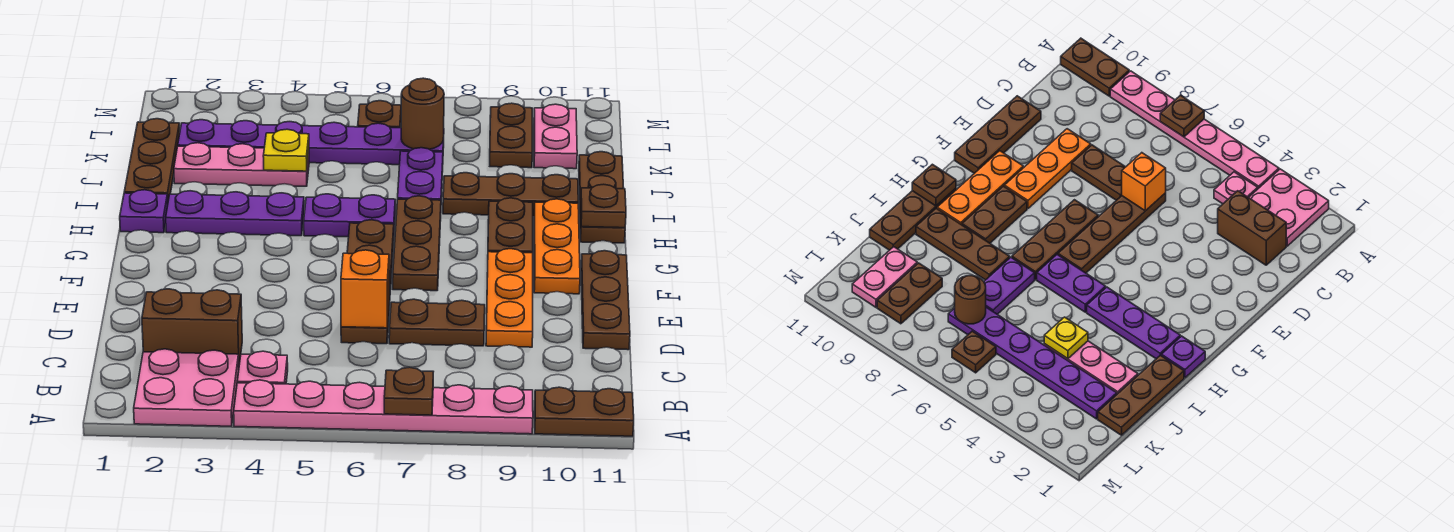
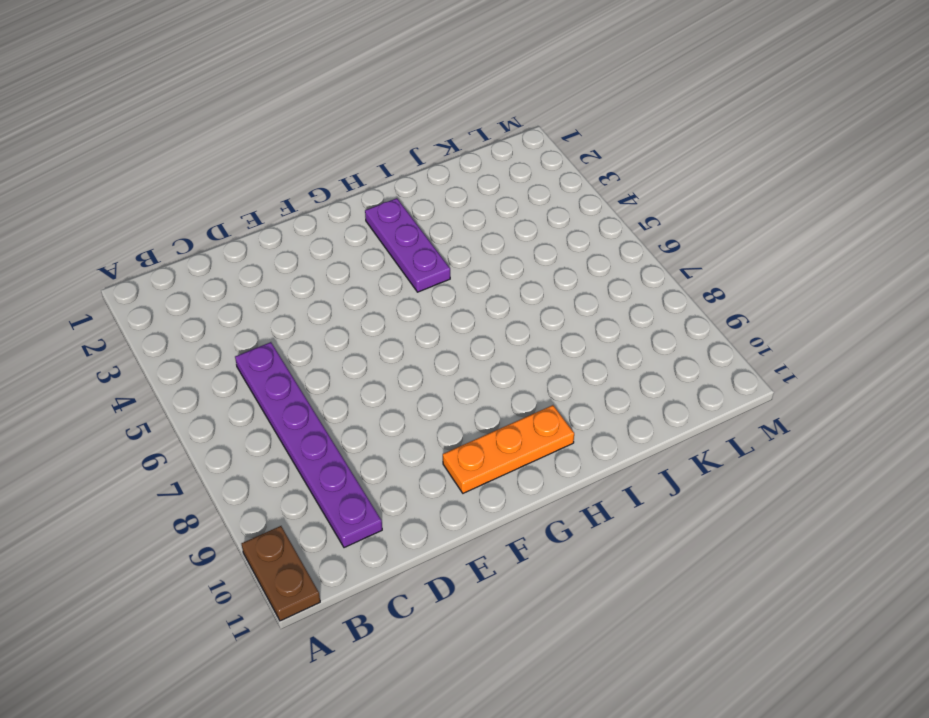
purple 1x6 plate [235,342,382,548] -> purple 1x6 plate moved to [178,120,444,165]
none -> pink 2x2 plate [134,349,239,426]
none -> pink 1x6 plate [234,380,533,434]
none -> pink 1x1 plate [237,351,288,384]

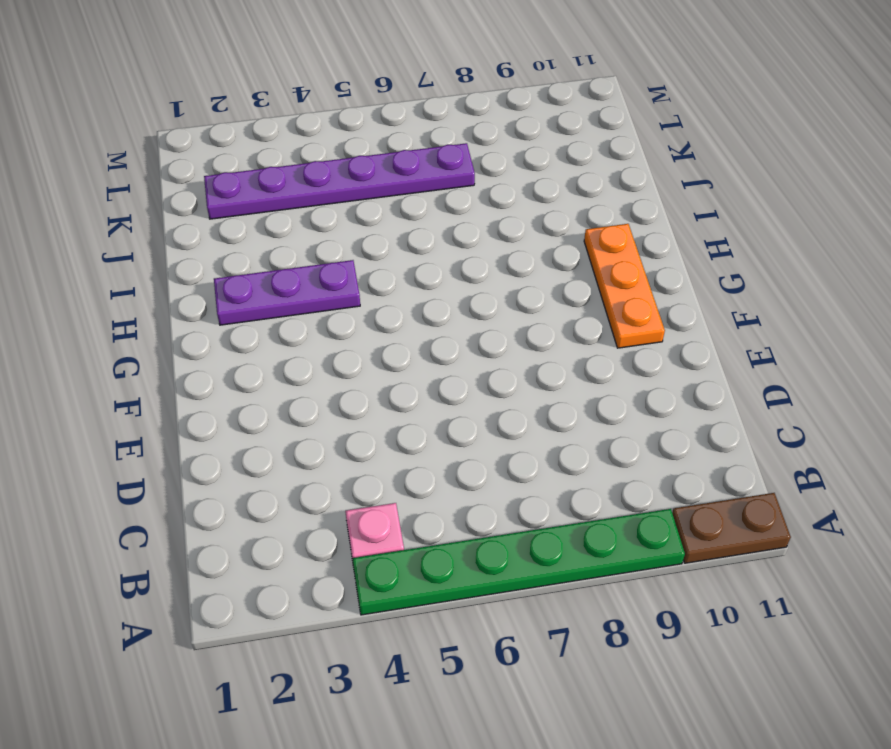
green 1x6 plate [352,509,685,615] -> pink 1x6 plate [234,380,533,434]
none -> pink 2x2 plate [134,349,239,426]
none -> brown 1x2 brick [142,289,242,364]
none -> brown 1x4 plate [341,220,394,344]

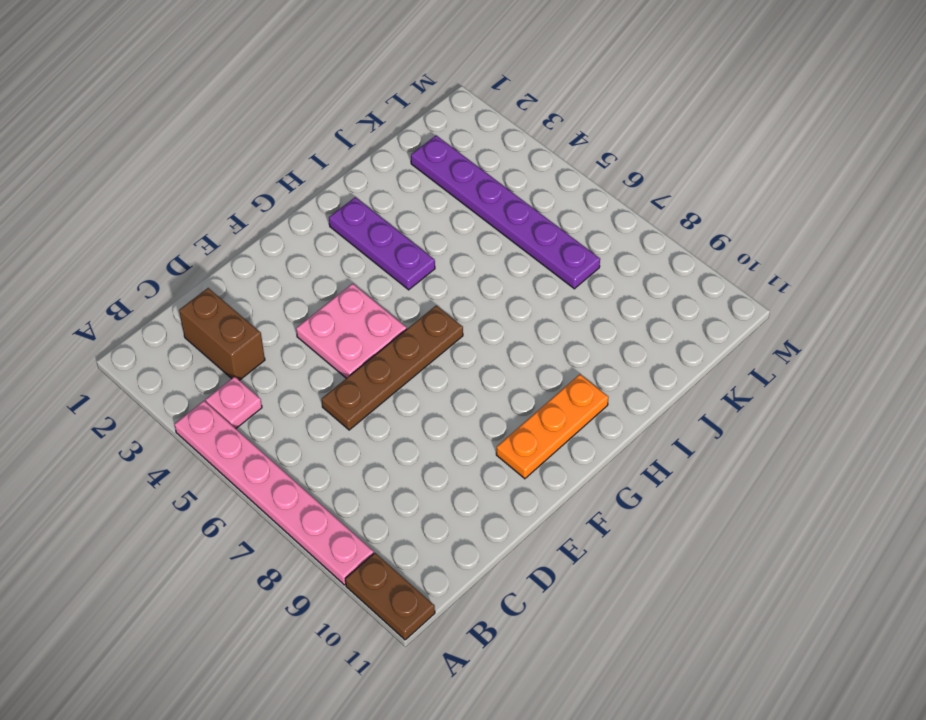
pink 2x2 plate [296,284,407,378] -> pink 2x2 plate moved to [134,349,239,426]
none -> brown 1x2 plate [389,299,485,346]
none -> orange 1x3 plate [486,249,533,347]
none -> brown 1x3 plate [581,251,630,350]

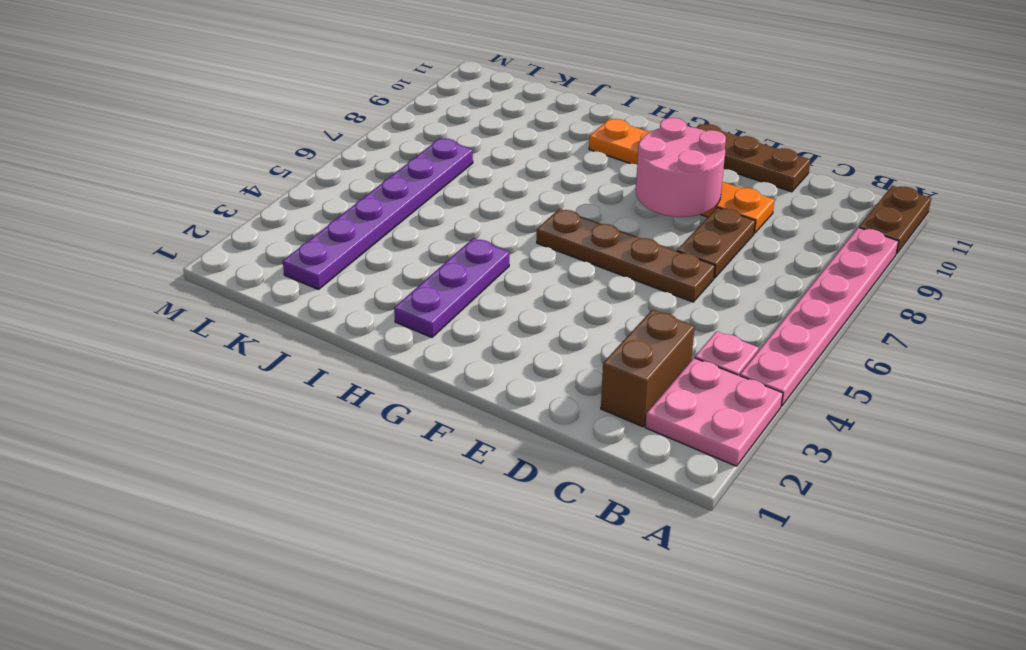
pink 2x2 round brick [636,118,726,217] -> none
none -> brown 1x3 plate [393,196,441,291]
none -> brown 1x2 plate [488,198,533,253]
none -> purple 1x1 plate [120,190,168,233]

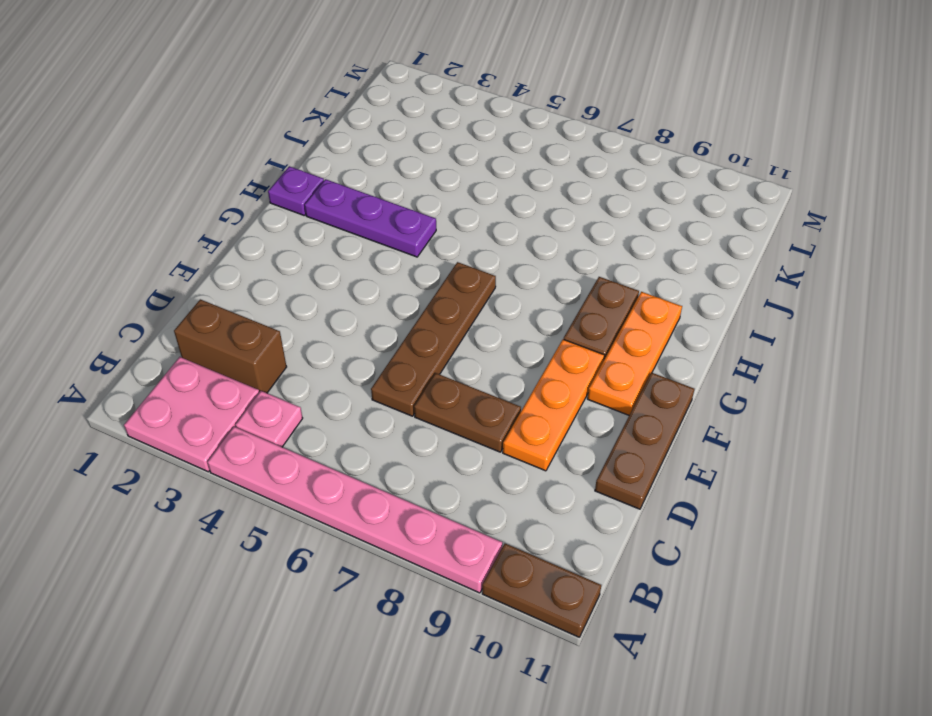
none -> brown 1x3 plate [393,196,441,291]
none -> purple 1x2 plate [304,194,395,237]
none -> brown 1x3 plate [579,152,625,243]

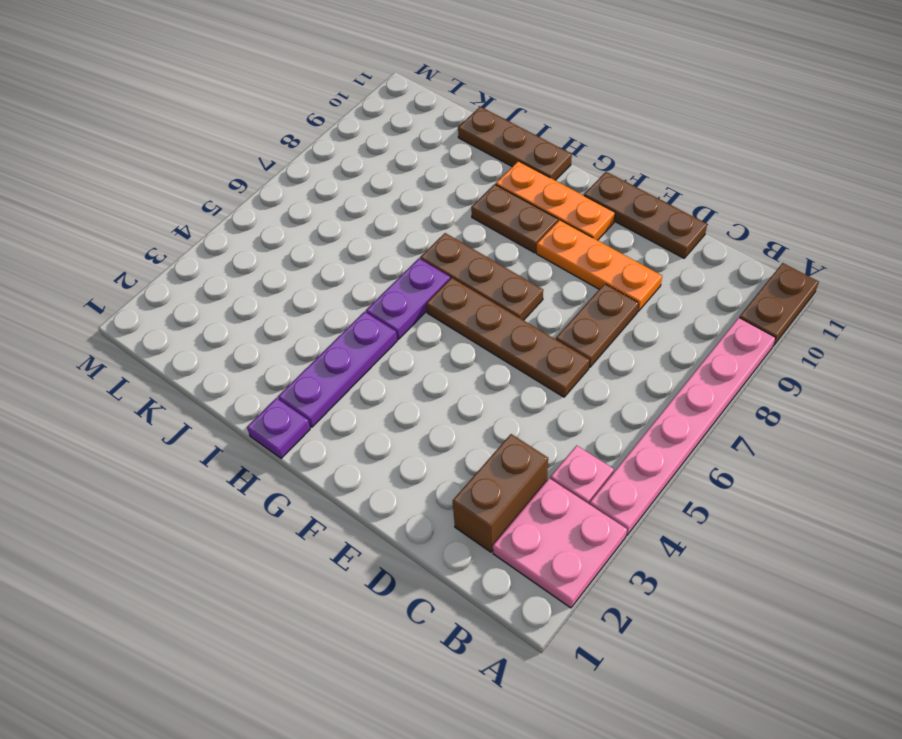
none -> brown 1x3 plate [124,119,180,200]
none -> purple 1x2 plate [398,148,443,200]
none -> brown 1x3 plate [443,173,578,216]

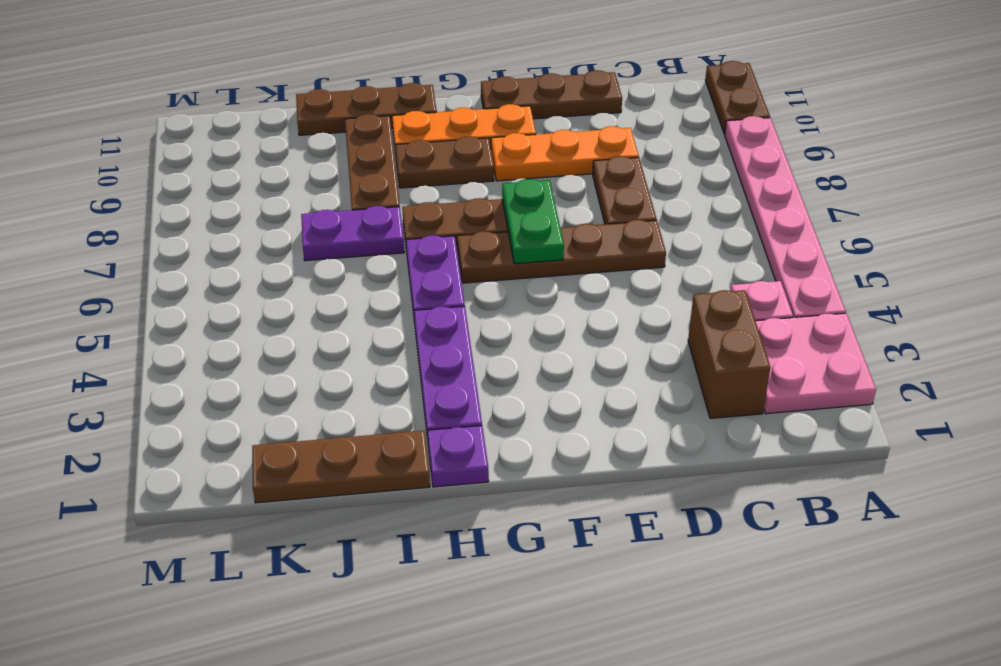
green 1x2 plate [502,179,564,264] -> none
none -> pink 1x3 plate [174,143,309,186]
none -> purple 1x6 plate [178,120,444,165]
none -> brown 1x2 plate [490,103,532,168]

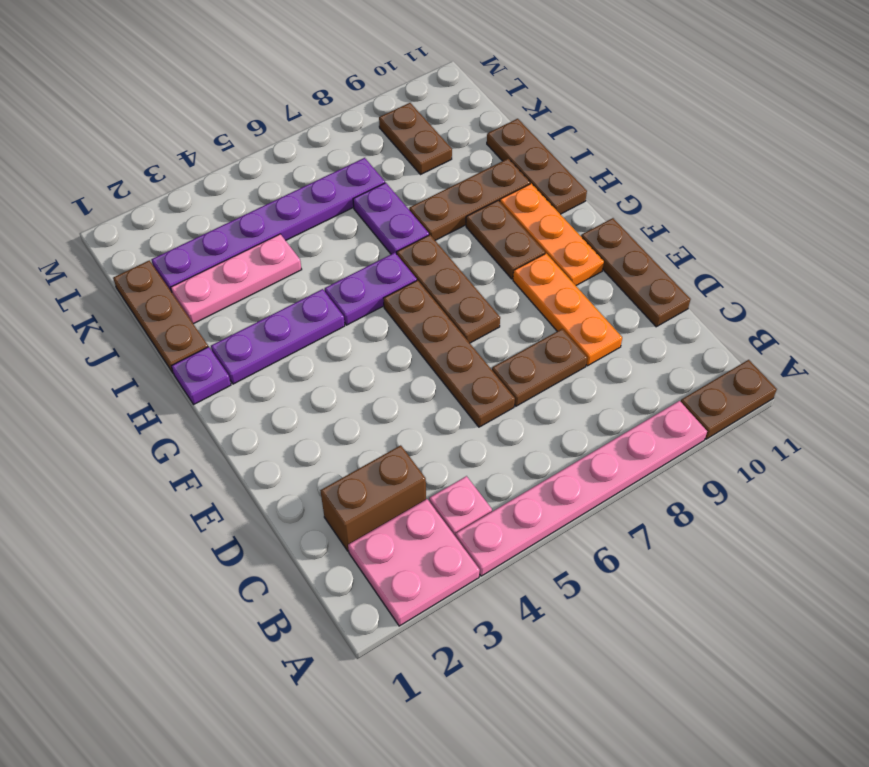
none -> pink 1x2 plate [534,104,577,169]
none -> brown 1x1 plate [358,101,401,128]
none -> brown 1x1 plate [384,367,433,415]

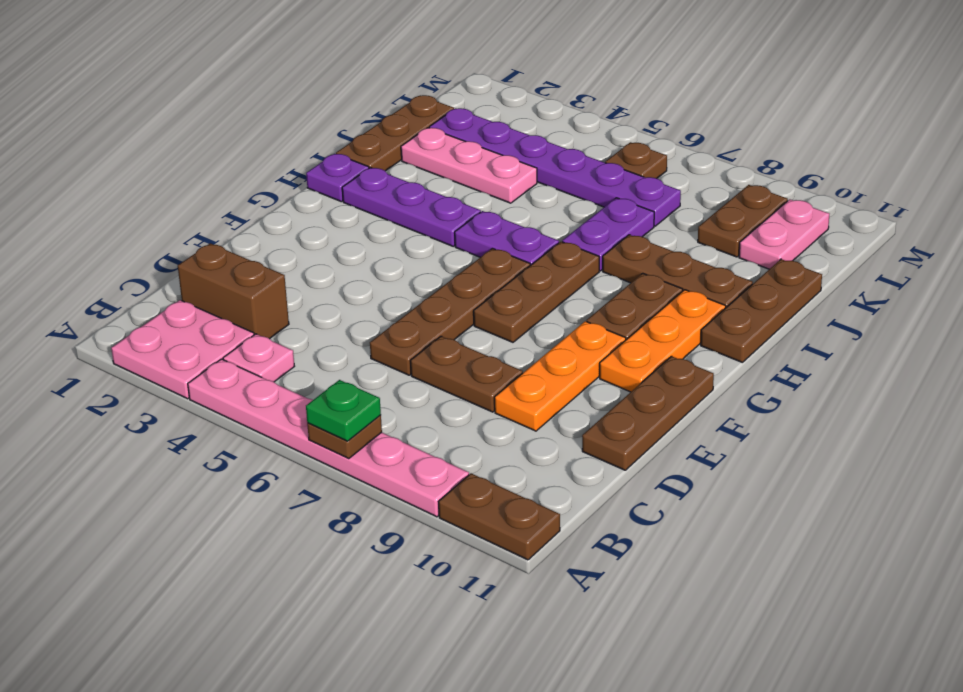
green 1x1 plate [306,380,381,441] -> none
none -> orange 1x1 brick [341,250,389,328]
none -> brown 1x1 plate [581,184,626,228]
none -> yellow 1x1 plate [263,129,309,171]

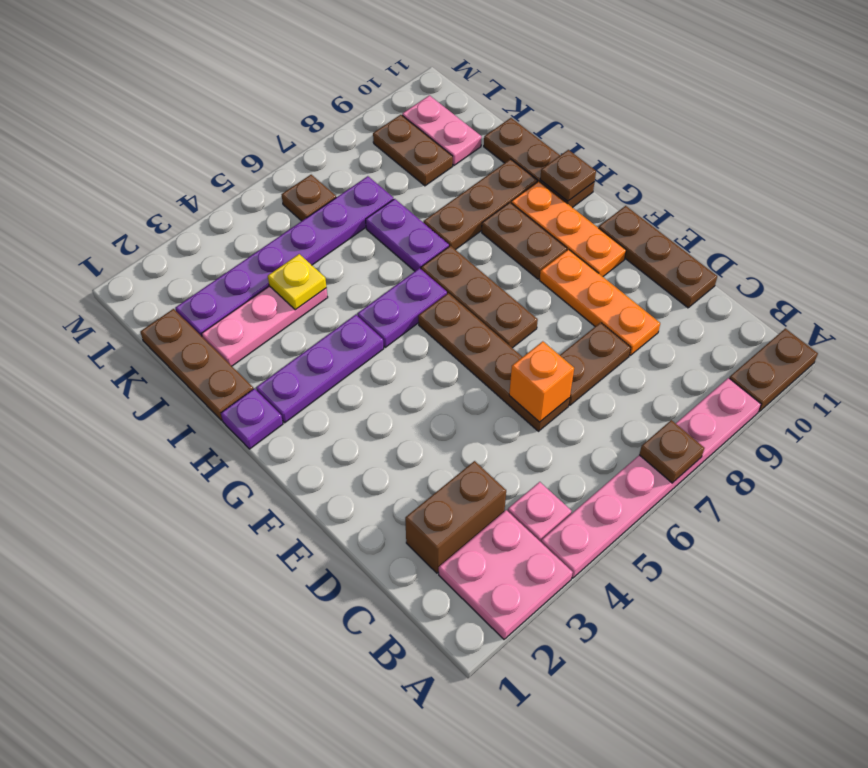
none -> brown 1x1 round brick [401,78,444,149]

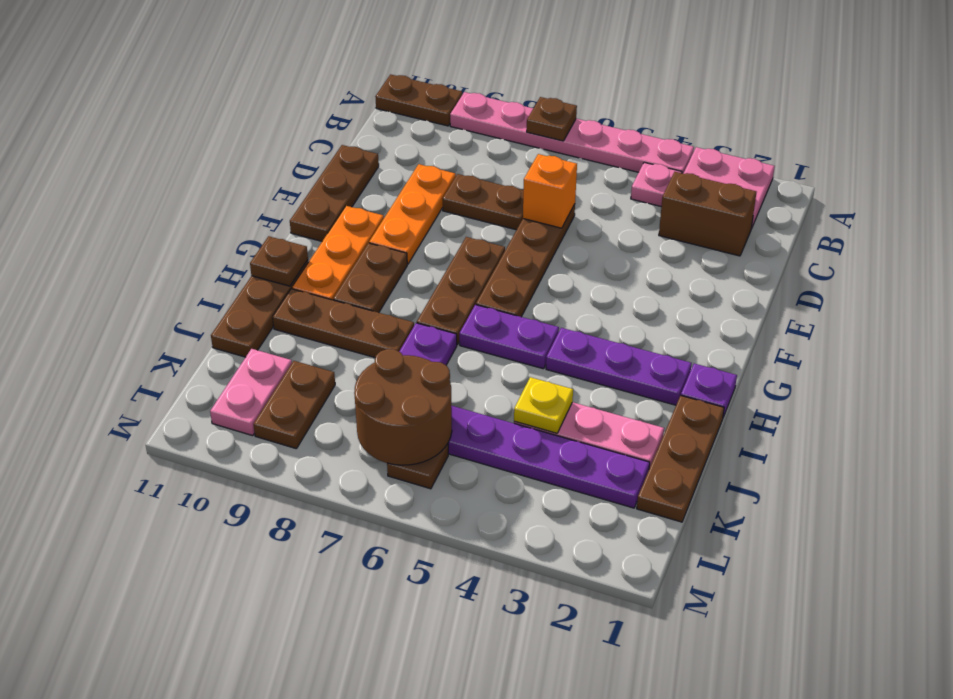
brown 2x2 round brick [354,349,452,465] -> brown 1x1 round brick [401,78,444,149]

